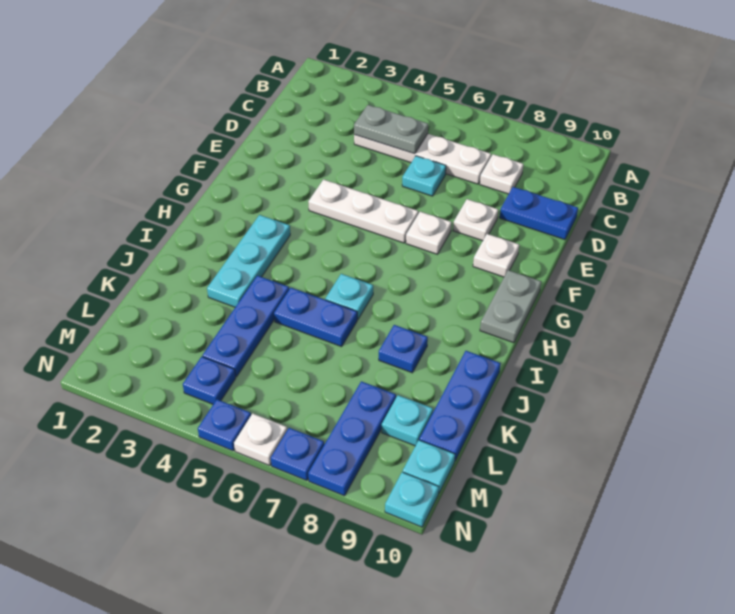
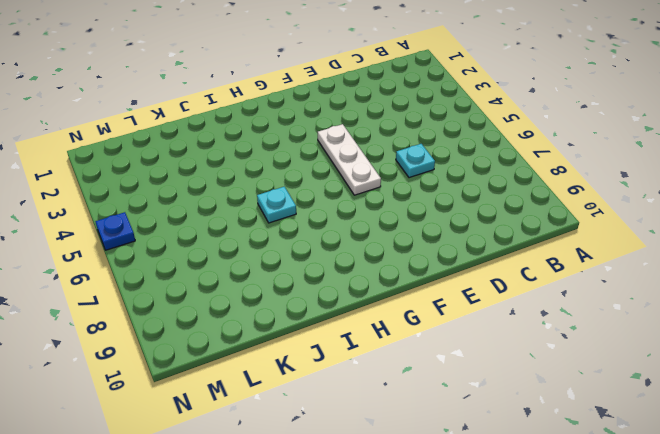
none -> white 1x4 plate [354,134,491,184]
none -> white 1x1 plate [480,154,523,194]
none -> blue 1x2 plate [500,187,578,240]

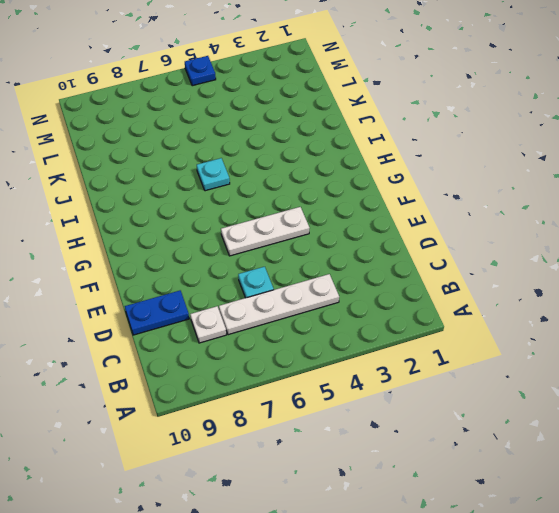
none -> white 1x1 plate [453,199,498,241]
none -> white 1x1 plate [406,212,452,254]
none -> white 1x1 plate [473,234,519,277]

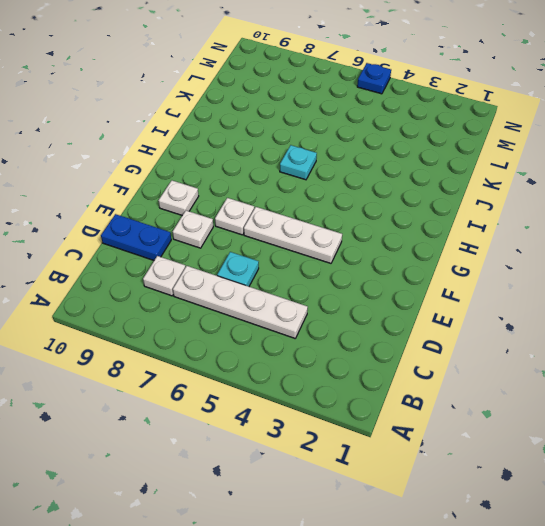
none -> grey 1x2 plate [480,270,541,343]
none -> cyan 1x3 plate [207,215,290,307]
none -> blue 1x3 plate [203,276,289,377]

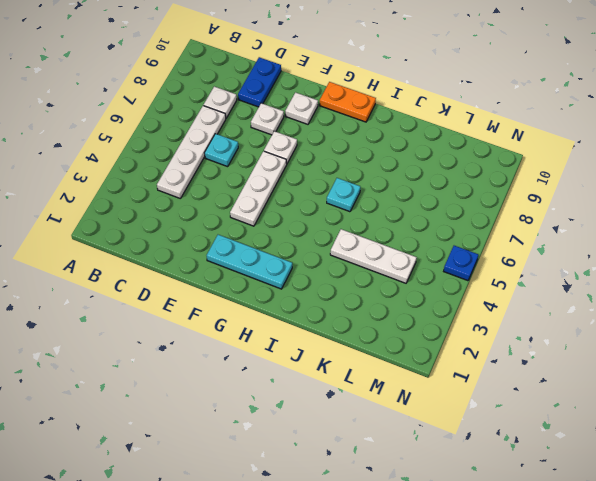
cyan 1x3 plate [207,235,292,289] -> cyan 1x3 plate moved to [207,215,290,307]
orange 1x2 plate [320,82,376,122] -> grey 1x2 plate [480,270,541,343]
white 1x3 plate [330,229,417,283] -> blue 1x3 plate [203,276,289,377]
none -> blue 1x2 plate [274,288,357,347]
none -> blue 1x1 plate [379,325,428,373]
none -> blue 1x3 plate [419,351,501,460]

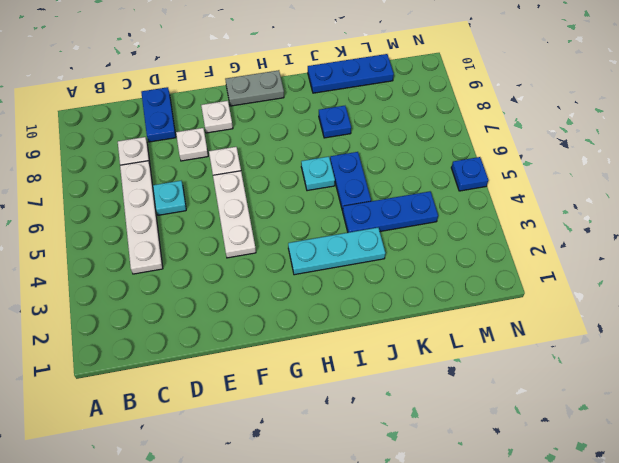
none -> blue 1x3 plate [308,381,396,496]
none -> cyan 1x1 plate [382,395,433,446]
none -> blue 1x1 plate [183,357,236,404]

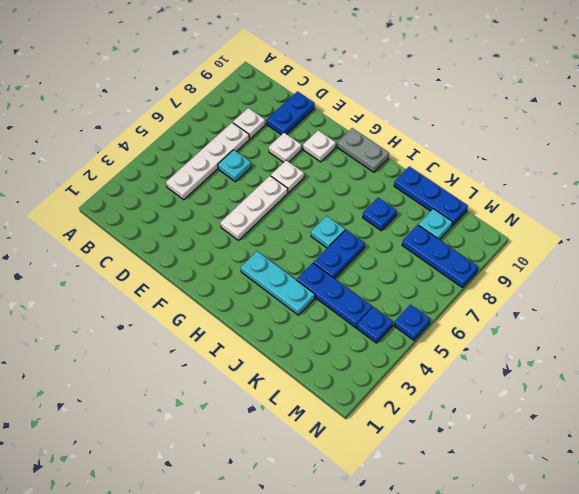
none -> cyan 1x1 plate [403,440,455,493]
none -> white 1x1 plate [234,413,287,465]
none -> blue 1x1 plate [271,428,324,481]

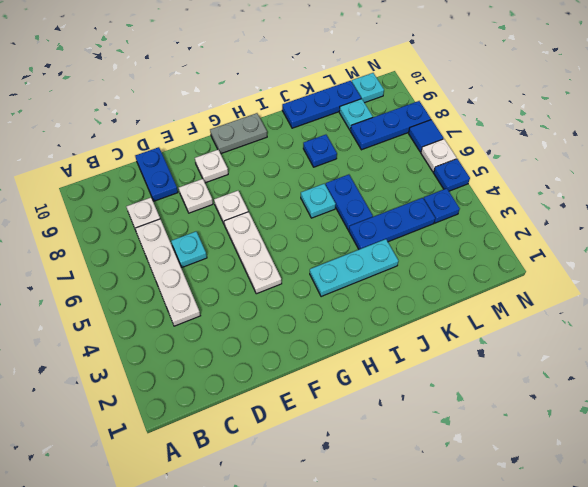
blue 1x1 tile [409,120,444,152] -> blue 1x1 plate [271,428,324,481]
none -> cyan 1x1 plate [385,472,439,527]
none -> grey 1x2 plate [354,105,428,154]

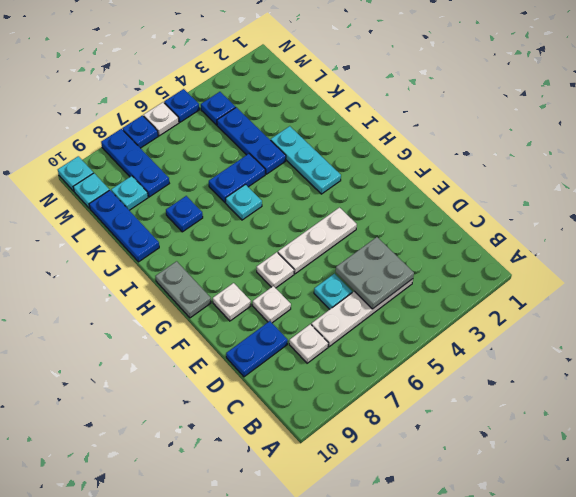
grey 2x2 plate [336,237,414,309] -> grey 1x2 plate [354,105,428,154]

